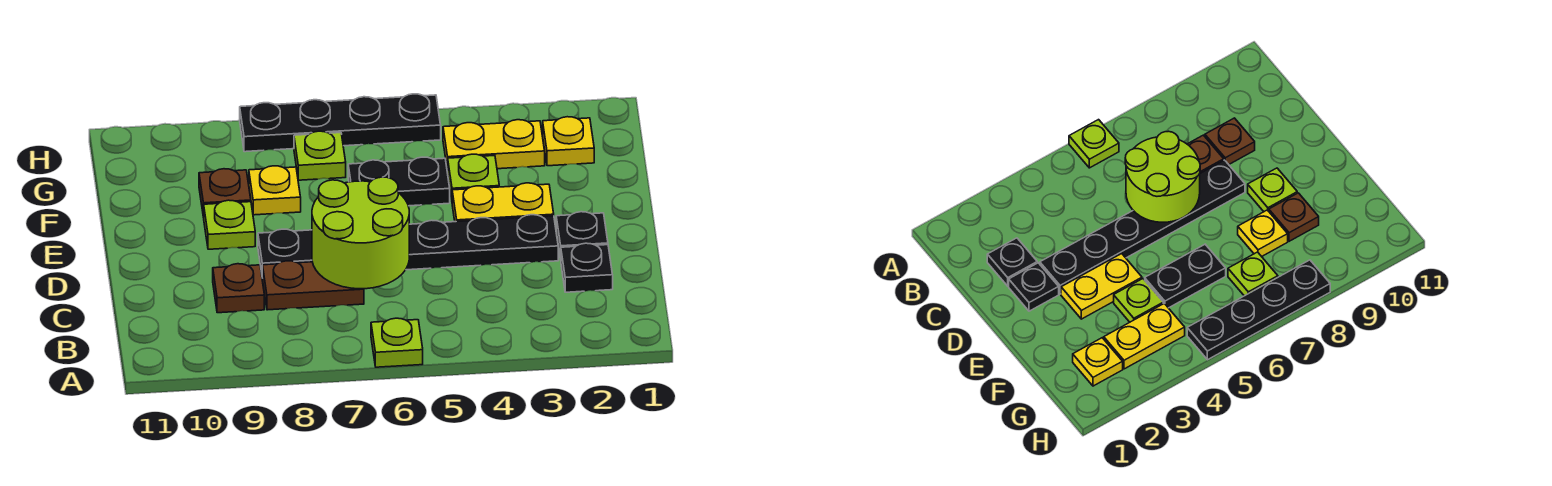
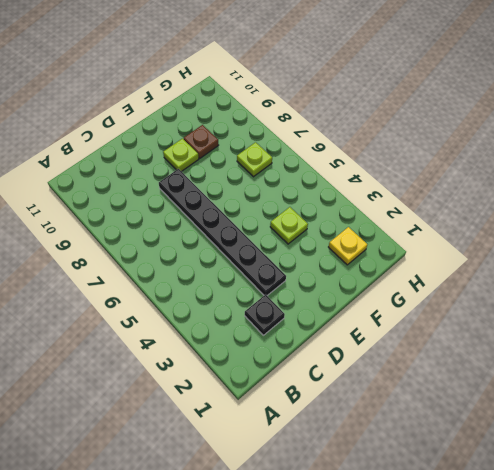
none -> lime 1x1 plate [371,318,423,367]
none -> brown 1x2 plate [263,261,364,310]
none -> brown 1x1 plate [213,264,264,313]

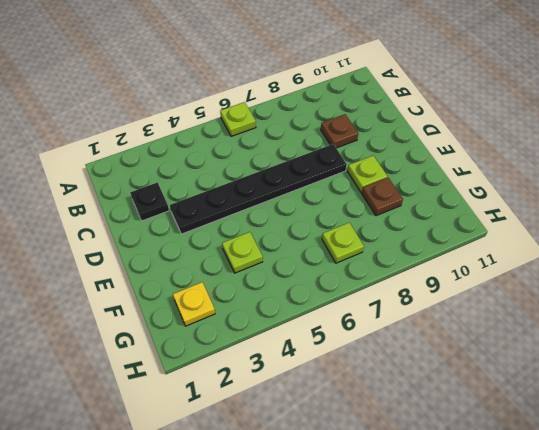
none -> brown 1x2 plate [263,261,364,310]
none -> black 1x1 plate [556,212,608,260]
none -> yellow 1x2 plate [452,183,554,222]

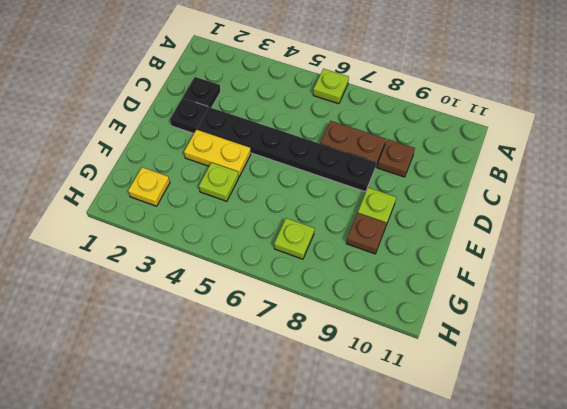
none -> black 1x2 plate [348,157,450,206]
none -> yellow 1x1 plate [249,166,301,215]
none -> yellow 1x2 plate [443,120,545,171]

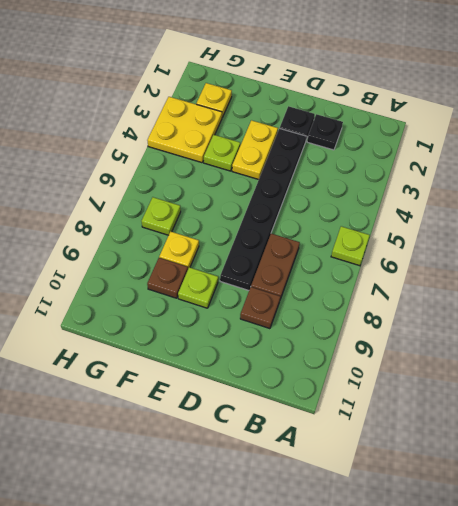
yellow 2x2 plate [147,97,222,163] -> yellow 1x2 plate [443,120,545,171]
none -> black 1x2 plate [348,157,450,206]
none -> black 1x4 plate [240,94,441,152]
none -> lime 2x2 round brick [312,177,409,289]

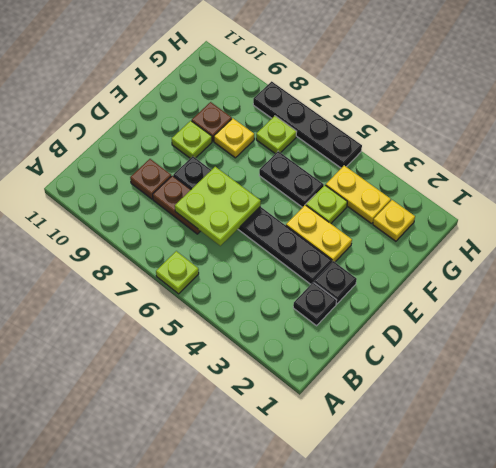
lime 2x2 plate [175,167,261,246] -> lime 2x2 round brick [312,177,409,289]

